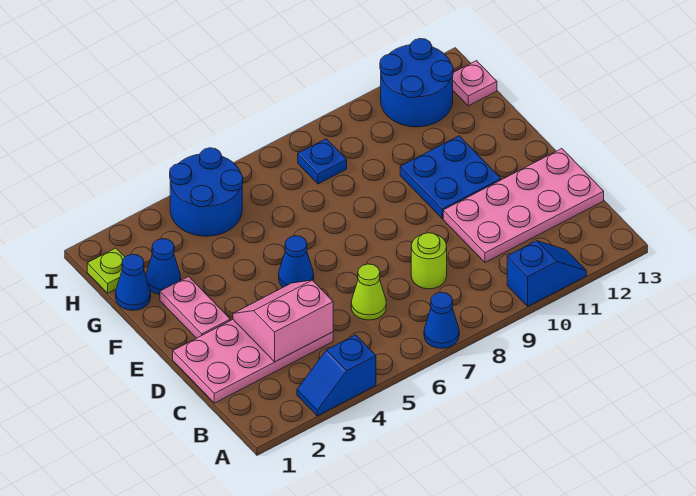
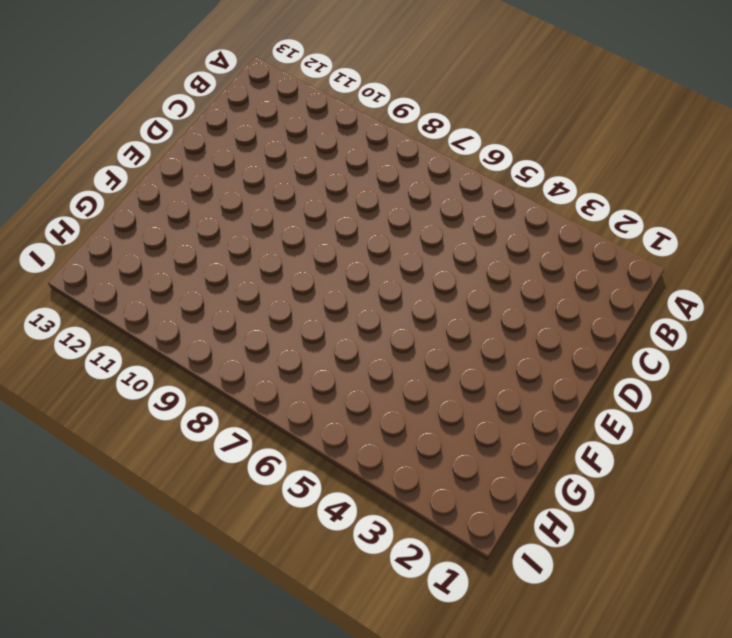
none -> blue 1x2 slope [297,335,376,416]
none -> blue 1x1 cone [424,292,459,348]
none -> blue 1x2 slope [507,241,586,306]

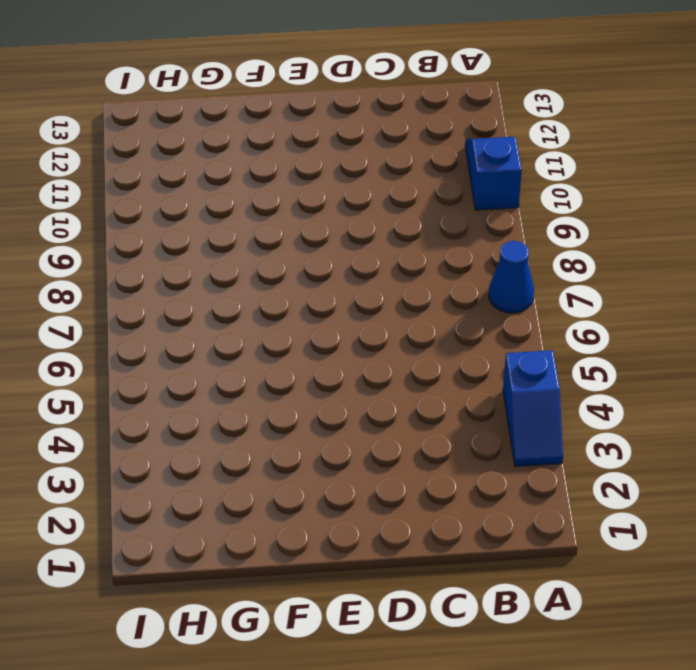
none -> pink 2x4 plate [173,320,333,403]
none -> lime 1x1 cone [351,264,386,320]
none -> lime 1x1 round brick [411,233,447,289]

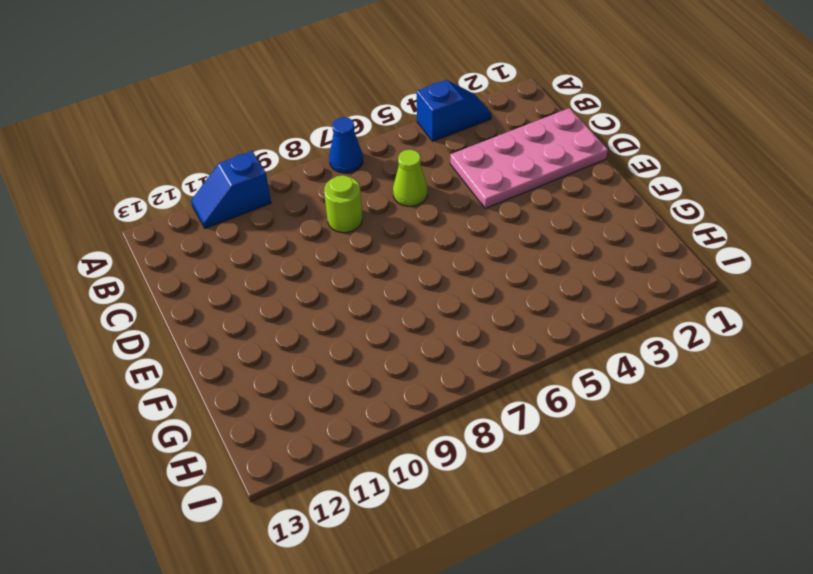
none -> pink 2x4 plate [443,149,604,262]
none -> pink 1x2 plate [160,276,230,338]
none -> blue 1x1 cone [279,236,314,287]

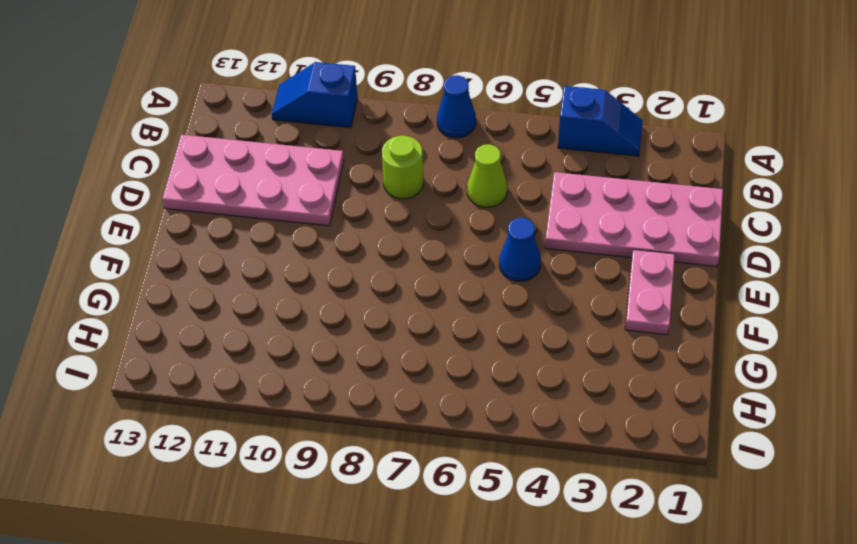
none -> blue 2x2 plate [400,136,501,218]
none -> blue 1x1 cone [116,254,151,310]
none -> blue 1x1 cone [146,239,181,294]

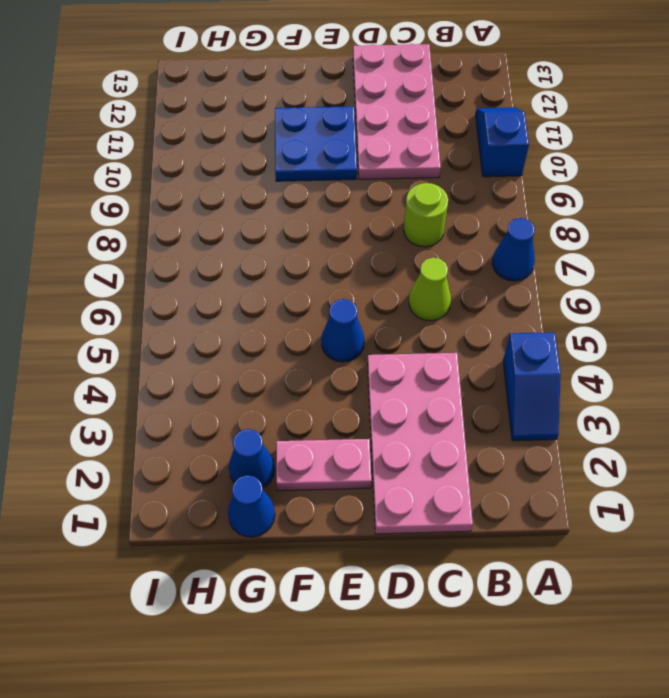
none -> lime 1x1 plate [87,248,125,293]
none -> blue 2x2 round brick [170,148,243,236]
none -> blue 1x1 plate [298,139,347,184]

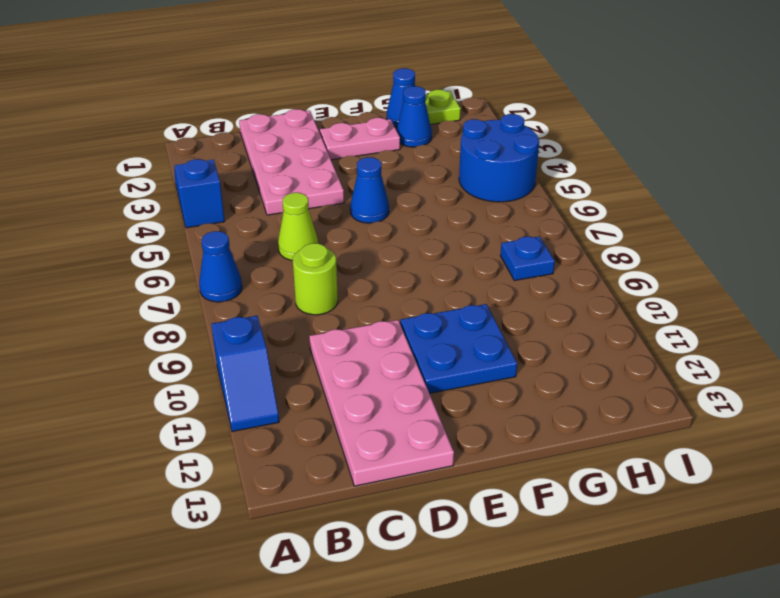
none -> blue 2x2 round brick [380,39,453,127]
none -> pink 1x1 plate [453,61,497,106]
none -> pink 2x2 slope [233,280,333,362]

